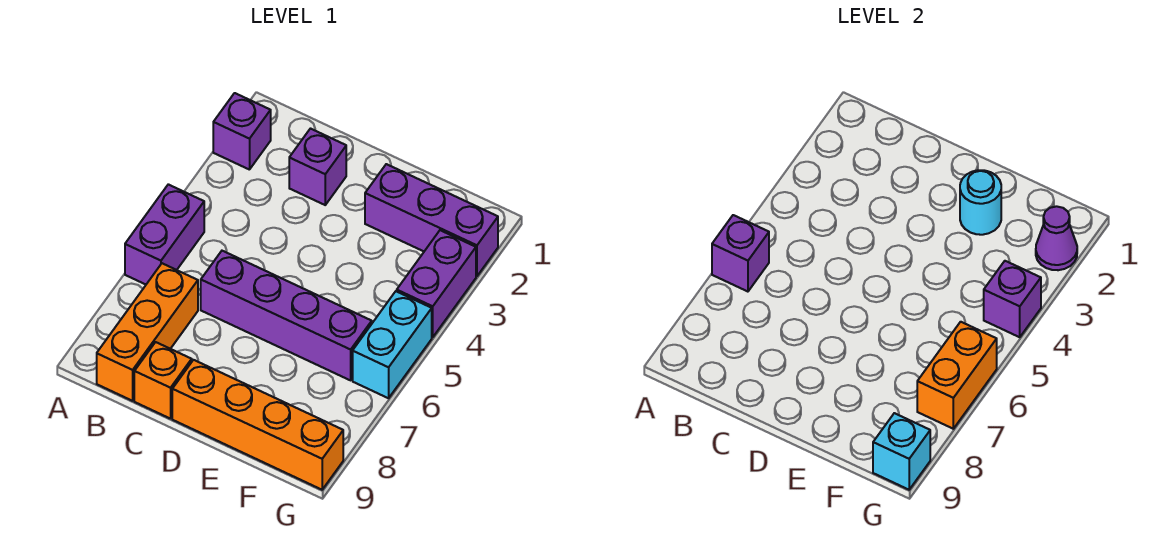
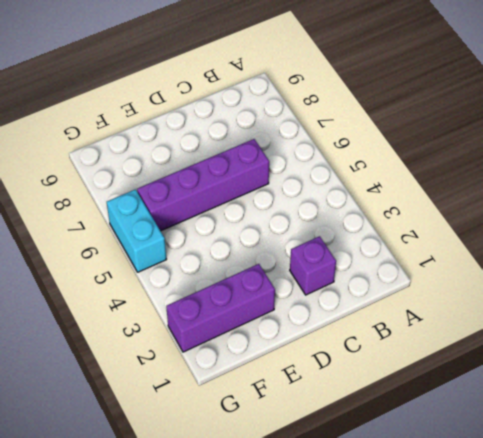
none -> purple 1x1 brick [213,93,271,170]
none -> purple 1x2 brick [125,184,204,284]
none -> orange 1x3 brick [97,263,198,401]

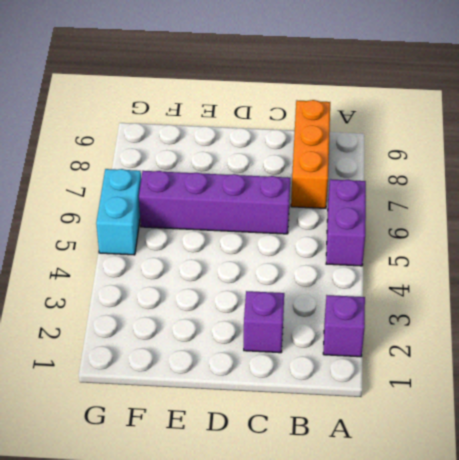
none -> orange 1x1 brick [134,342,192,419]
none -> orange 1x4 brick [172,360,343,490]
none -> purple 1x3 brick [365,164,498,276]

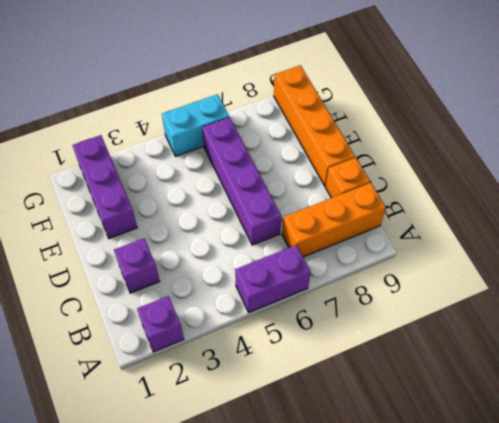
none -> purple 1x2 brick [397,230,476,337]
none -> purple 1x1 brick [712,215,769,292]
none -> cyan 1x1 round brick [960,170,1001,235]

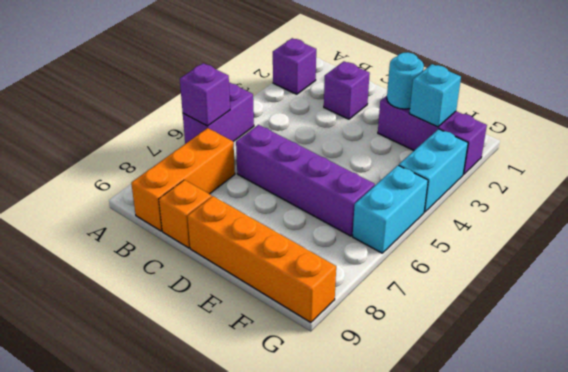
cyan 1x1 brick [409,64,461,127] -> cyan 1x1 brick moved to [873,413,930,490]
cyan 1x2 brick [399,129,468,212] -> purple 1x2 brick [397,230,476,337]
none -> purple 1x1 cone [1036,206,1077,270]
none -> purple 1x1 brick [984,261,1041,337]
none -> orange 1x2 brick [917,322,997,429]

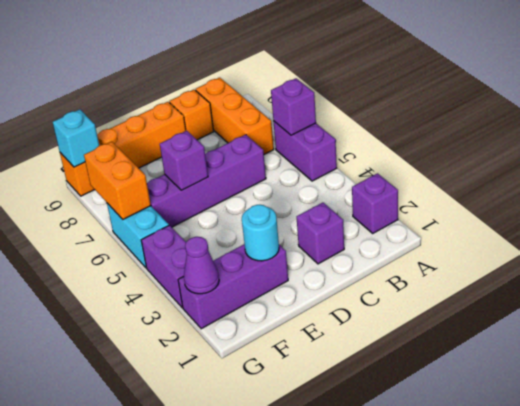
purple 1x1 brick [160,131,208,190] -> purple 1x1 brick moved to [984,261,1041,337]

